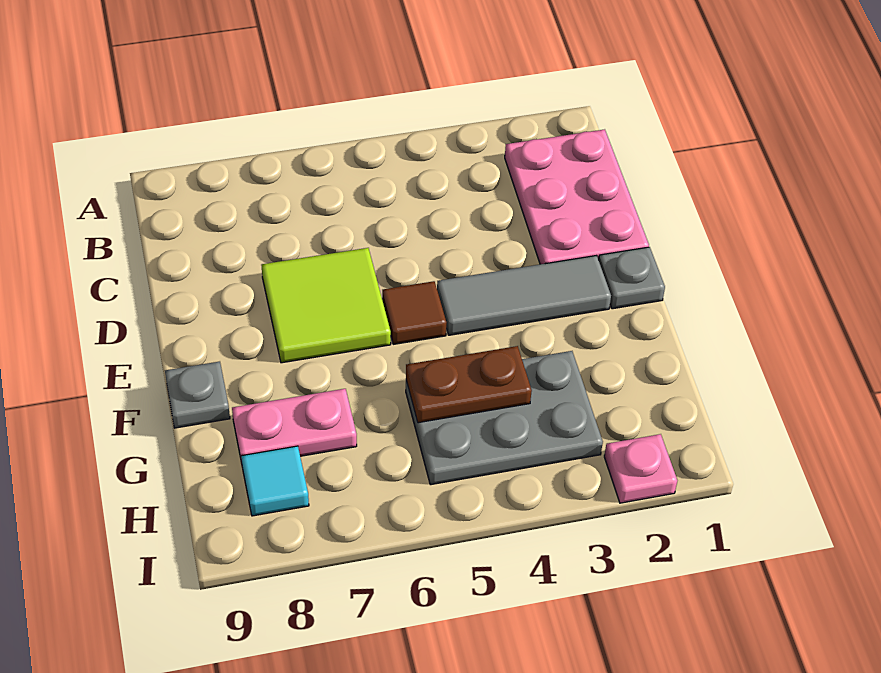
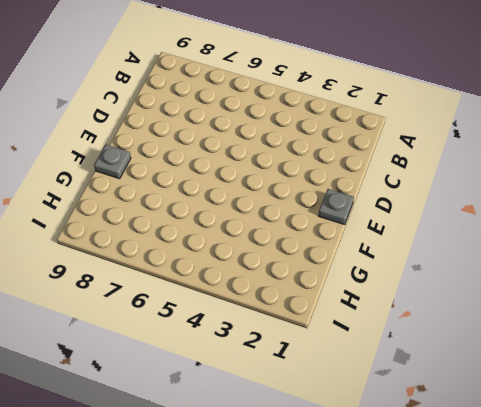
none -> pink 2x3 plate [505,129,649,264]
none -> lime 2x2 tile [262,248,391,363]

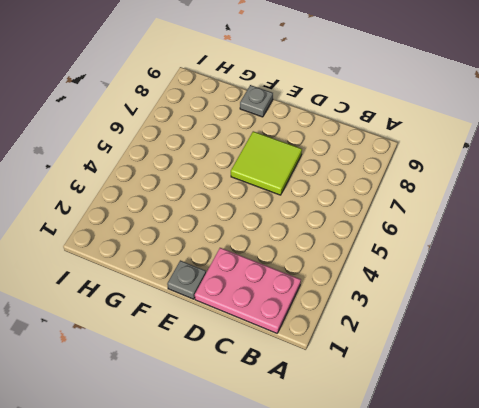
none -> grey 1x3 tile [437,256,611,335]
none -> brown 1x1 tile [382,281,447,344]

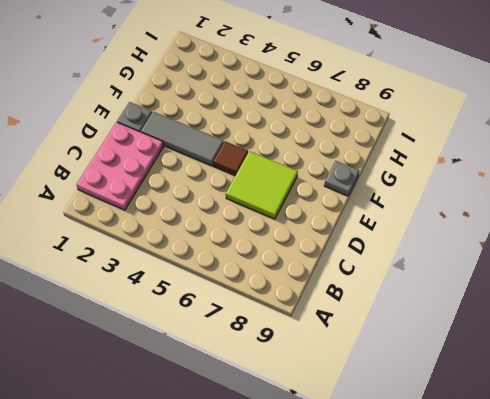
none -> grey 2x3 plate [406,351,603,485]
none -> pink 1x2 plate [232,389,357,463]

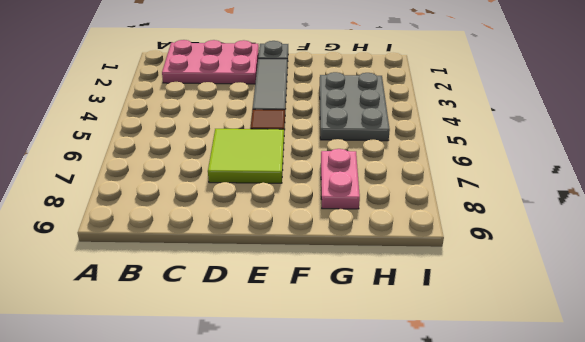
none -> grey 1x1 plate [165,362,230,428]
none -> cyan 1x1 tile [241,446,309,516]

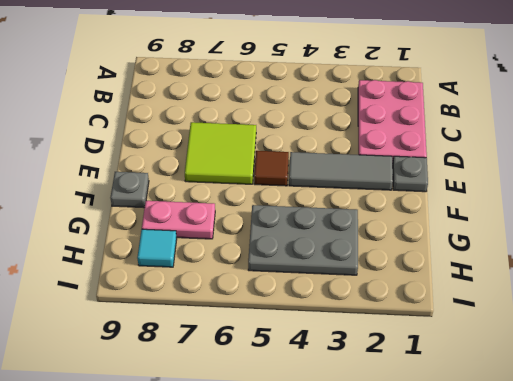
none -> pink 1x1 plate [604,434,677,503]
none -> brown 1x2 plate [406,346,532,423]

